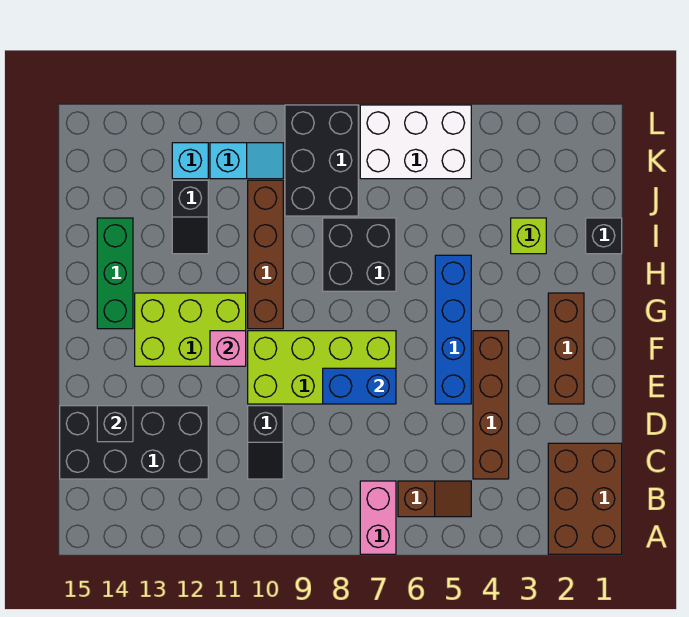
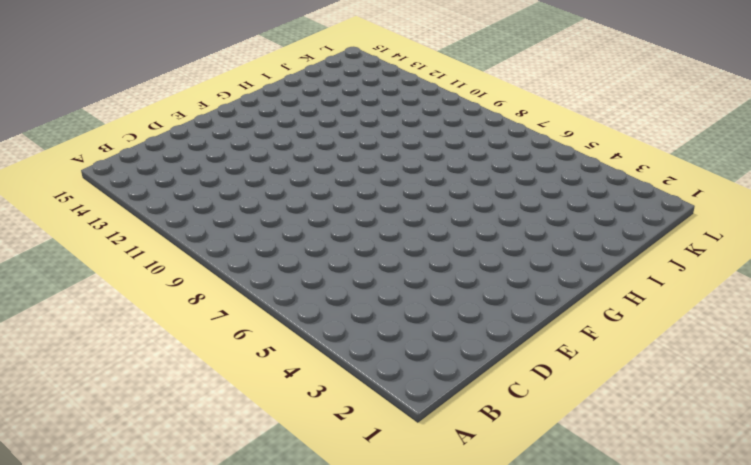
none -> brown 2x3 brick [548,443,622,554]
none -> pink 1x2 brick [360,481,396,554]
none -> brown 1x2 slope [398,481,471,517]

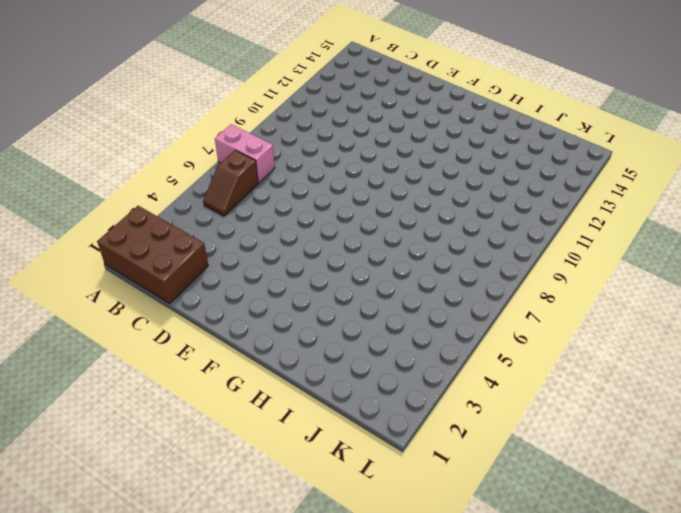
none -> brown 1x4 brick [473,331,509,479]
none -> black 1x2 slope [248,406,283,479]
none -> black 2x4 brick [60,406,208,479]

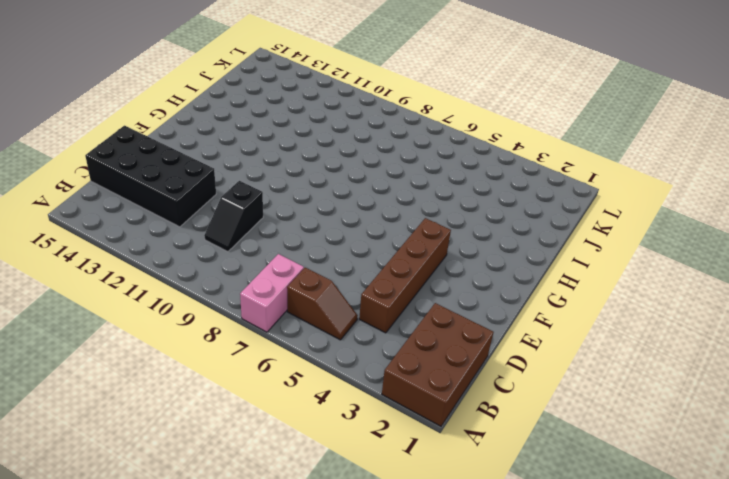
none -> brown 1x3 brick [548,293,584,404]
none -> blue 1x4 brick [435,255,471,404]
none -> lime 2x4 brick [248,331,396,404]

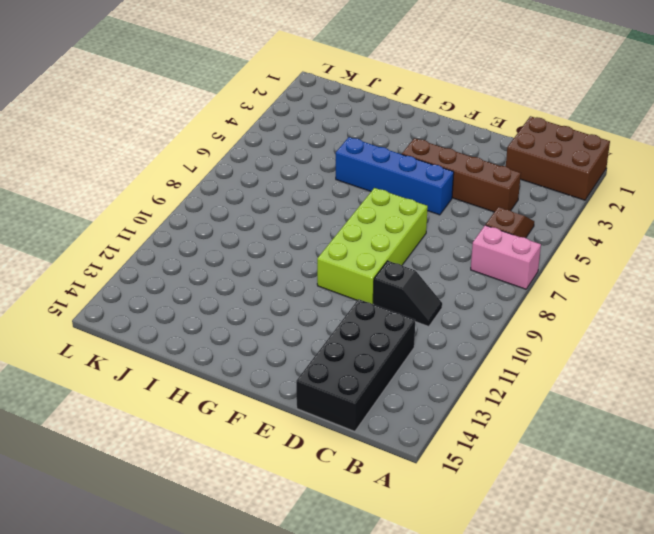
none -> brown 1x3 brick [548,293,584,404]
none -> lime 2x3 brick [135,293,246,366]
none -> brown 1x4 brick [248,180,283,329]

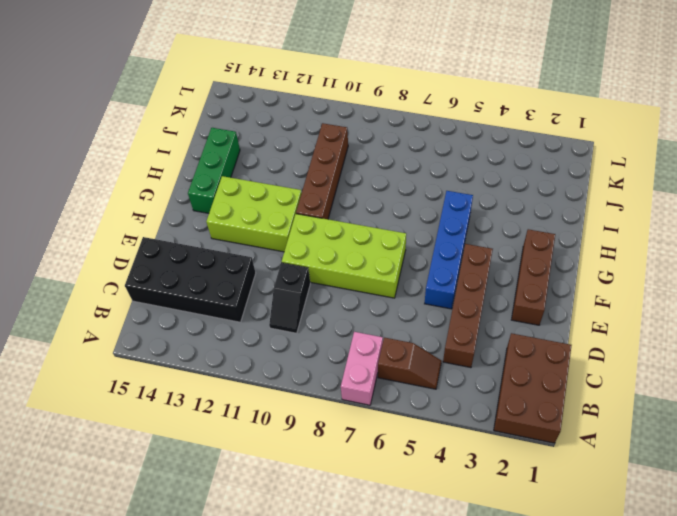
none -> black 2x2 brick [323,218,396,291]
none -> black 1x1 brick [586,218,622,254]
none -> lime 1x1 brick [511,218,546,254]

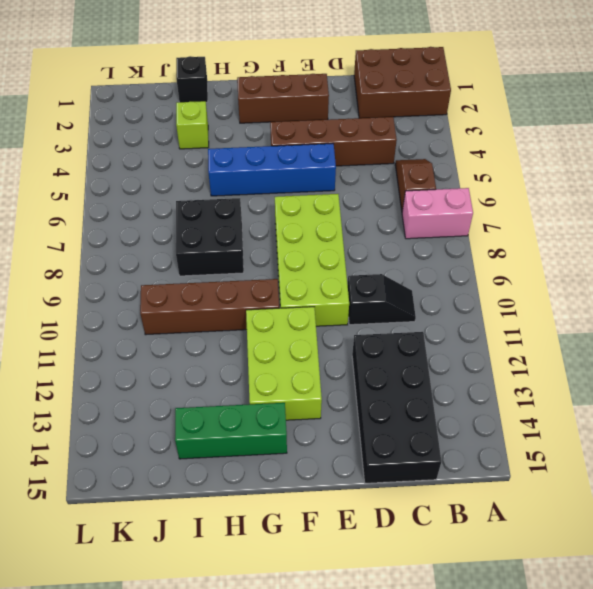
none -> black 1x2 slope [172,180,208,254]
none -> black 2x3 brick [285,105,358,216]
none -> white 2x3 brick [360,105,471,179]

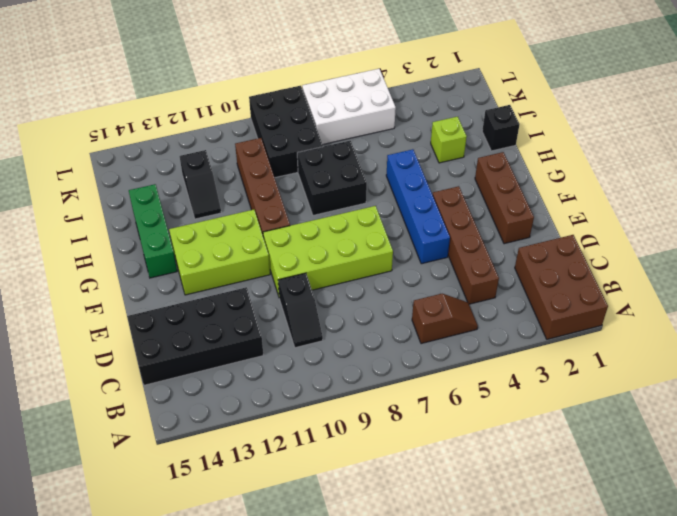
none -> pink 1x2 brick [360,481,396,554]
none -> cyan 1x2 slope [210,143,283,179]
none -> cyan 1x1 brick [172,143,208,179]

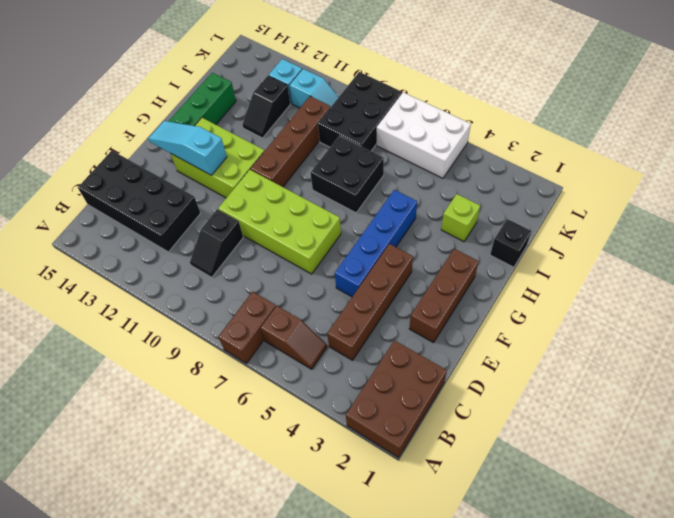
brown 1x2 brick [218,291,276,363] -> pink 1x2 brick [360,481,396,554]
cyan 1x3 slope [148,121,227,175] -> none
none -> black 1x1 brick [97,406,133,442]
none -> blue 1x2 brick [323,368,396,404]
none -> pink 1x1 brick [210,331,246,366]

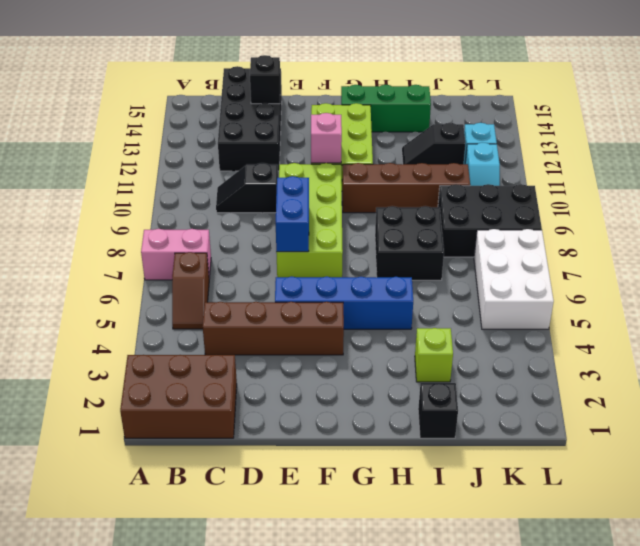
none -> brown 1x3 brick [548,293,584,404]

